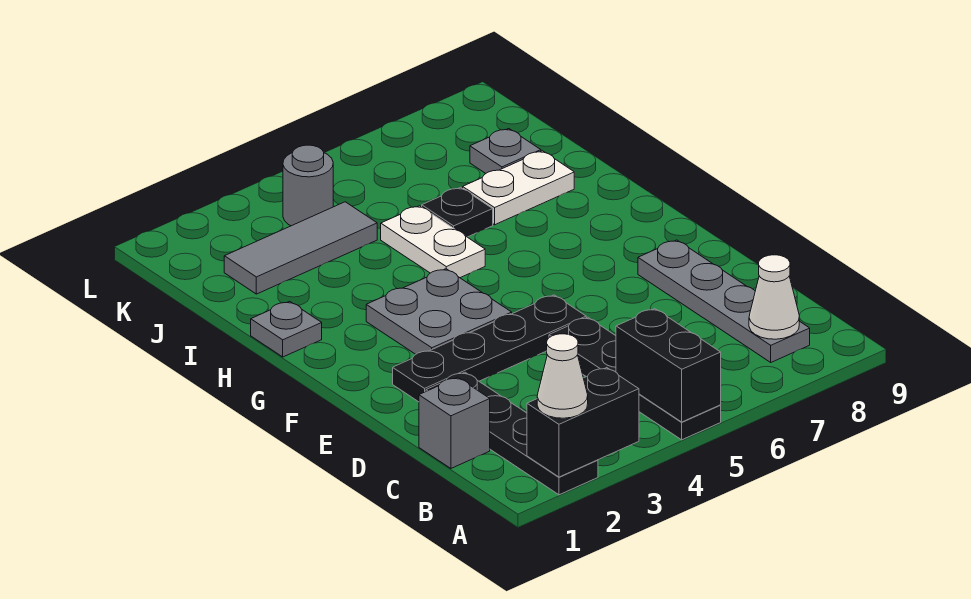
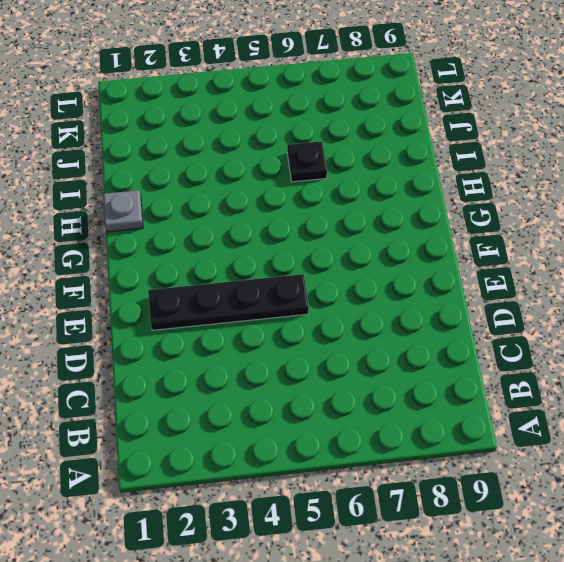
none -> black 1x4 plate [426,372,598,495]
none -> black 1x4 plate [549,317,721,440]
none -> grey 1x4 plate [638,240,810,362]

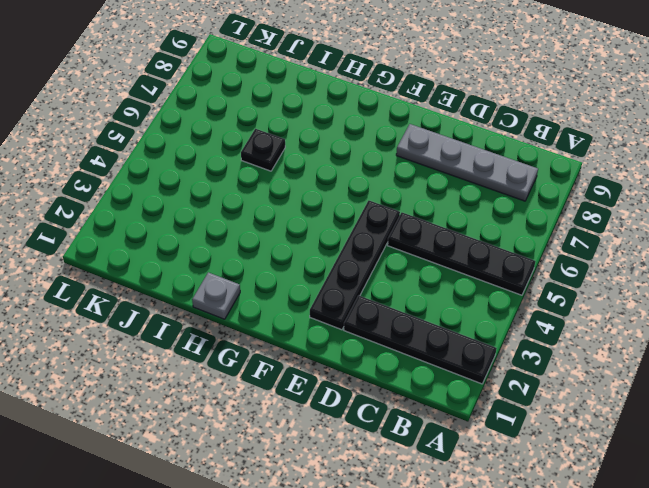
none -> grey 1x1 brick [419,377,490,468]
none -> grey 2x2 plate [366,269,512,354]
none -> white 1x2 plate [381,206,485,278]

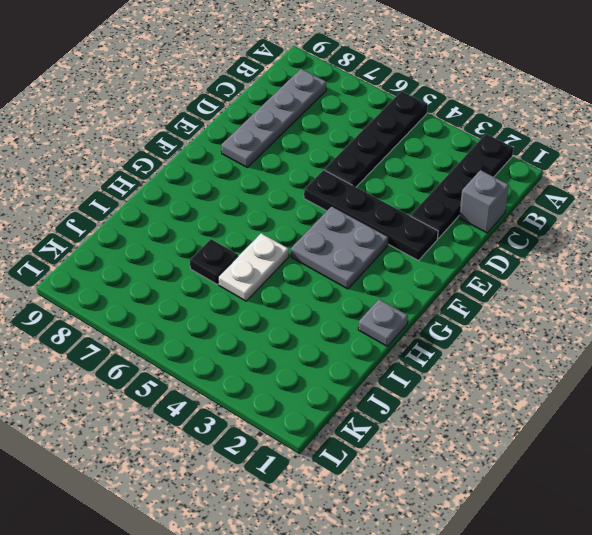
none -> white 1x2 plate [463,151,574,225]
none -> grey 1x3 tile [224,202,377,294]
none -> grey 1x1 plate [470,129,541,173]

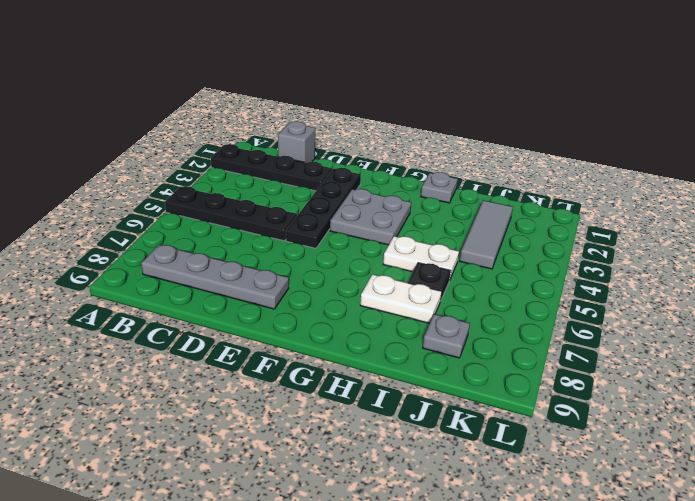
white 1x2 plate [360,274,442,323] -> white 1x2 plate turned to [463,151,574,225]
none -> grey 1x1 round brick [283,145,333,226]
none -> black 1x2 brick [527,368,639,477]
none -> black 1x2 brick [616,309,721,422]

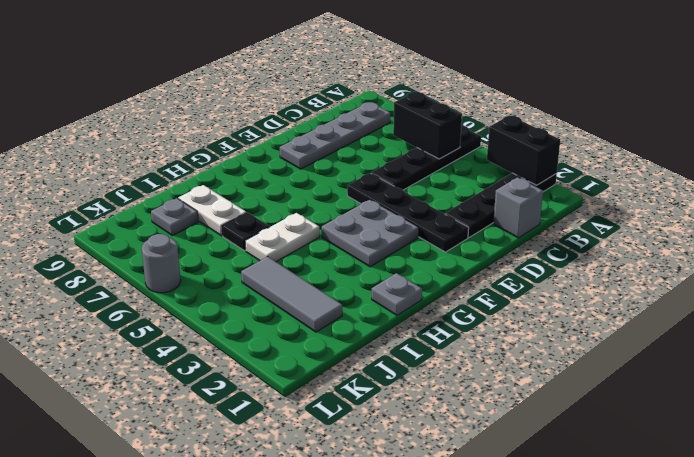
black 1x2 brick [393,92,462,159] -> black 1x2 brick turned to [616,309,721,422]
grey 1x1 round brick [142,234,181,293] -> grey 1x1 round brick moved to [283,145,333,226]
none -> white 1x1 cone [749,255,799,339]
none -> white 1x1 cone [537,334,588,418]

